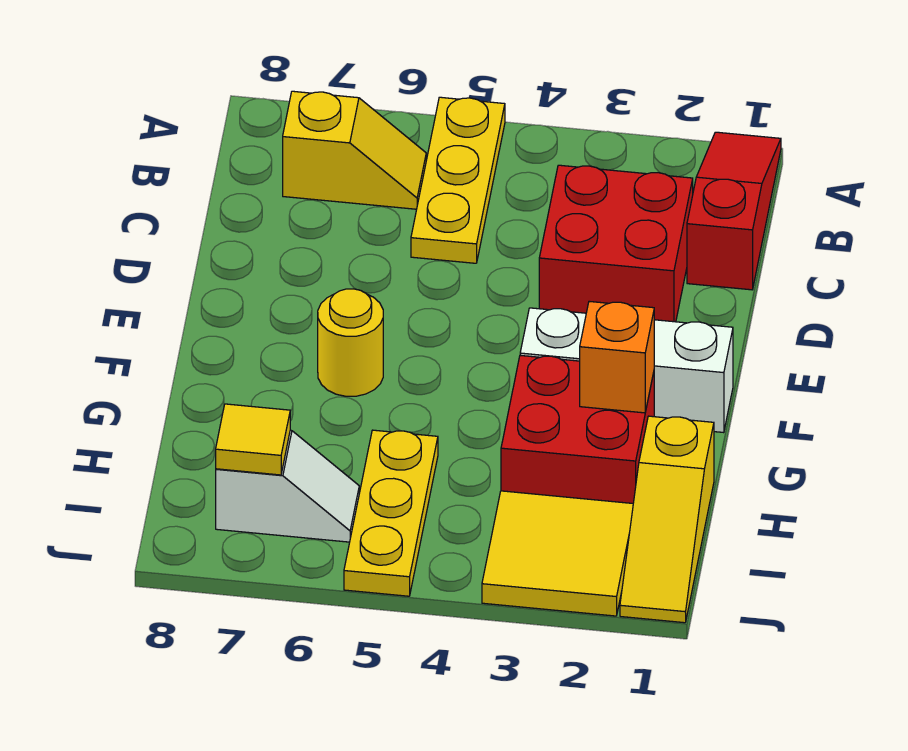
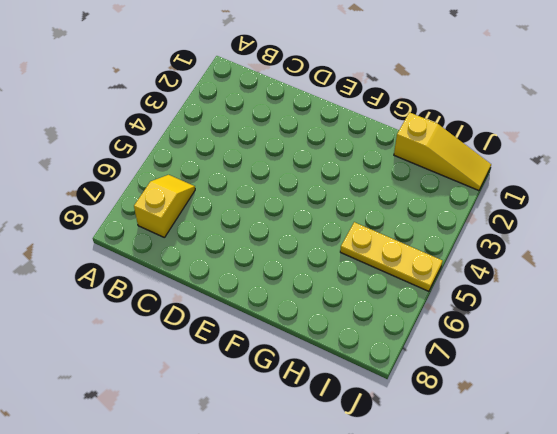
none -> red 1x3 slope [687,132,781,290]
none -> yellow 1x3 plate [411,97,505,263]
none -> red 2x2 brick [539,165,693,322]

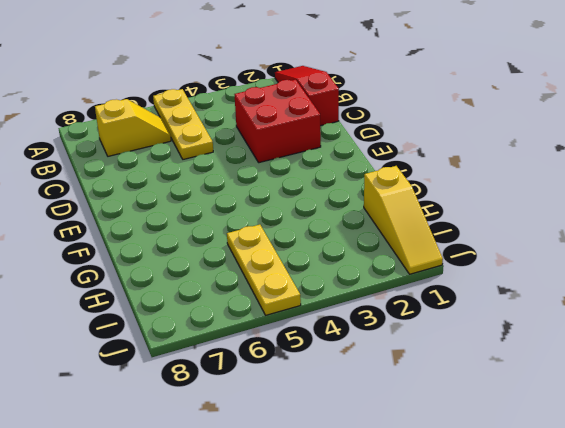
none -> white 1x3 brick [520,308,733,433]
none -> yellow 1x1 round brick [318,289,383,396]
none -> red 2x2 brick [501,355,654,503]

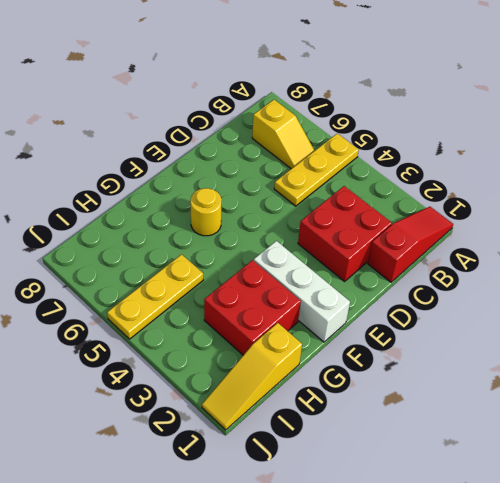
none -> yellow 2x2 tile [482,491,633,616]
none -> white 1x2 slope [216,430,359,542]
none -> orange 1x1 brick [580,301,654,413]

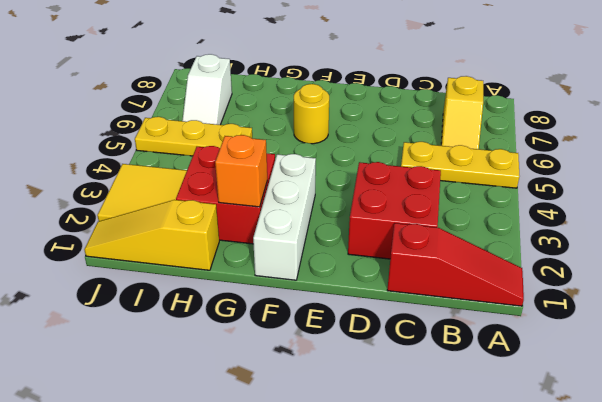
none -> yellow 1x1 tile [216,404,290,475]

